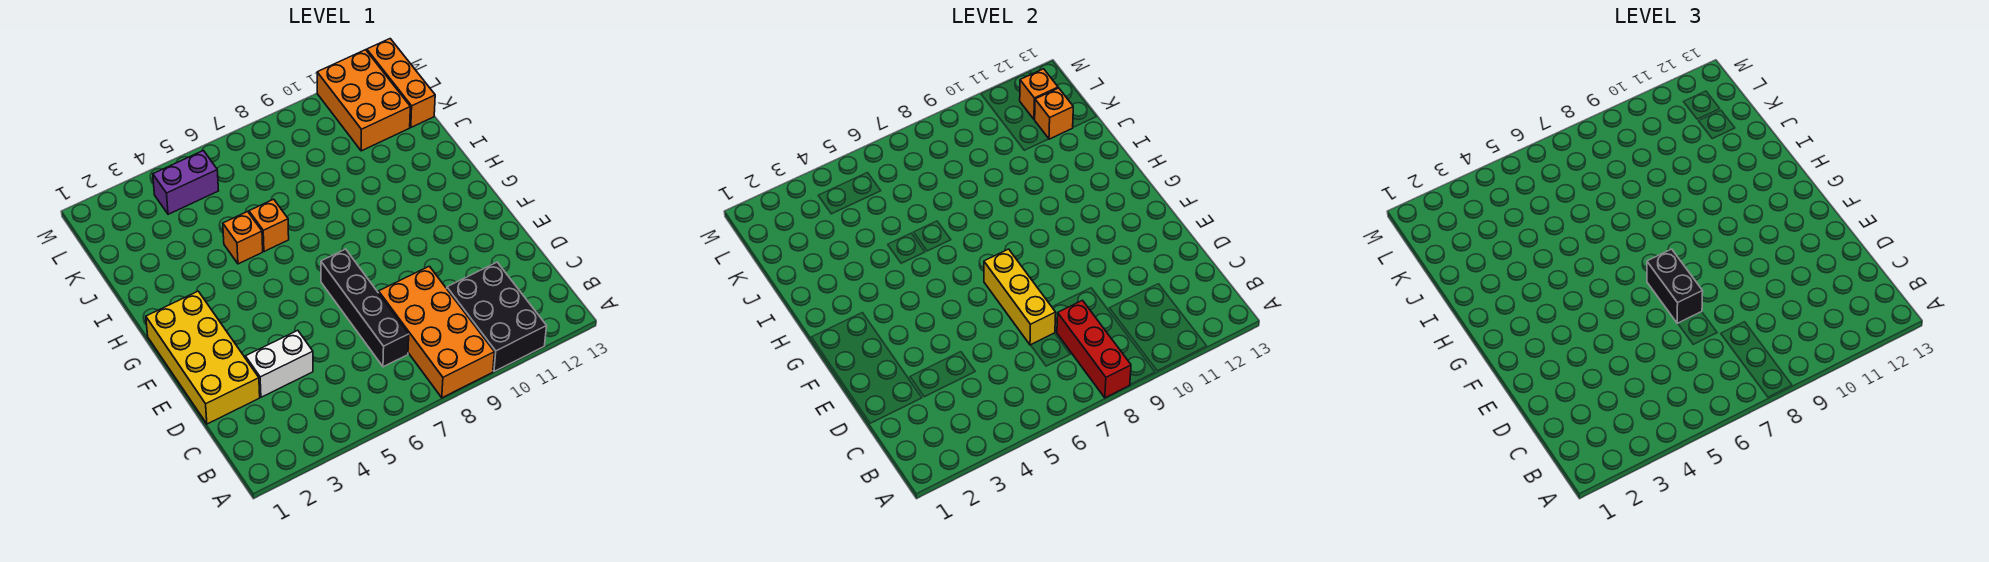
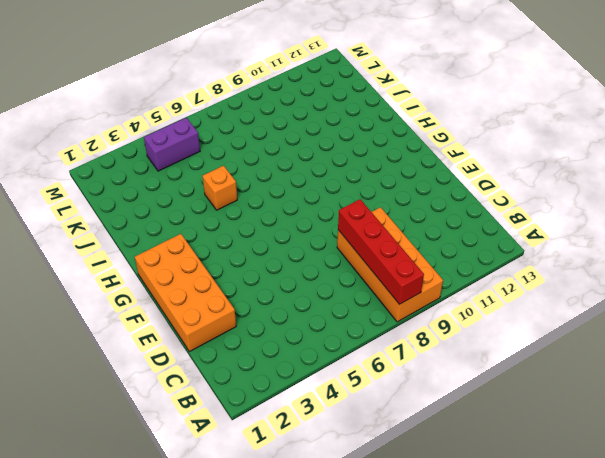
red 1x4 brick [338,199,424,305] -> red 1x3 brick [1057,300,1131,398]
orange 2x4 brick [135,234,236,352] -> yellow 2x4 brick [146,291,260,424]
none -> black 2x3 brick [447,262,547,371]
none -> black 1x4 brick [321,249,409,367]
none -> white 1x2 brick [245,330,313,397]

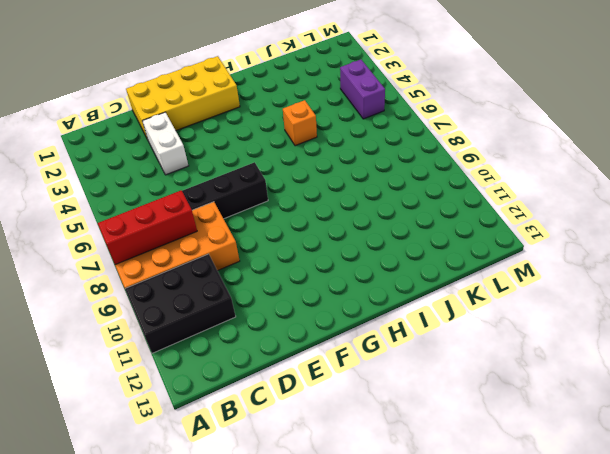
none -> orange 1x1 brick [249,199,289,252]
none -> orange 2x3 brick [317,50,410,151]
none -> orange 1x3 brick [367,39,435,127]

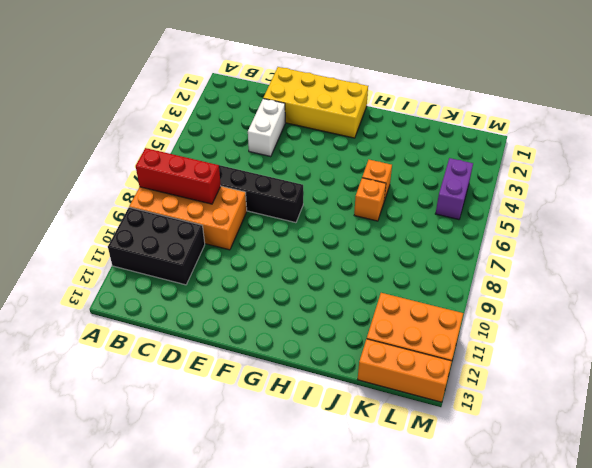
none -> yellow 1x3 brick [984,249,1056,345]
none -> orange 1x1 brick [1035,88,1073,139]
none -> orange 1x1 brick [1020,69,1058,119]

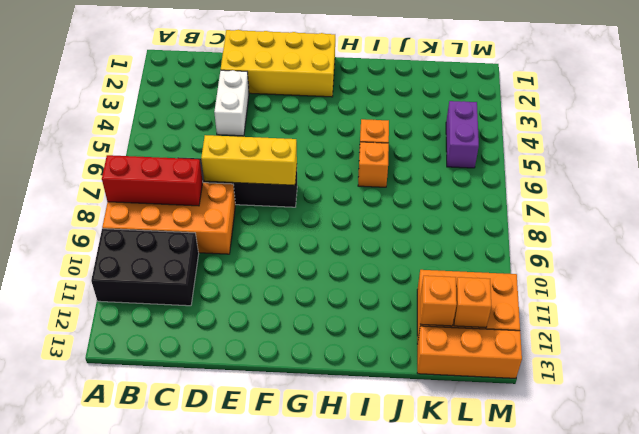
none -> black 1x2 brick [1647,249,1703,323]

